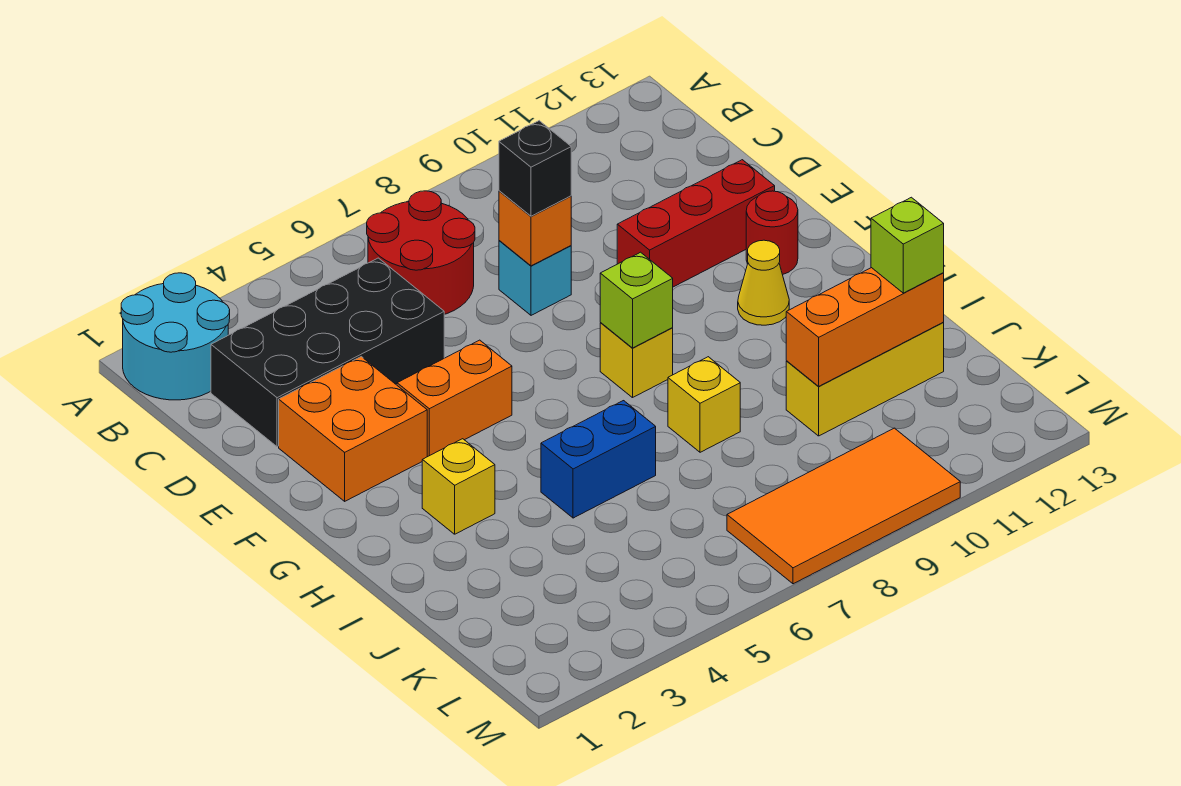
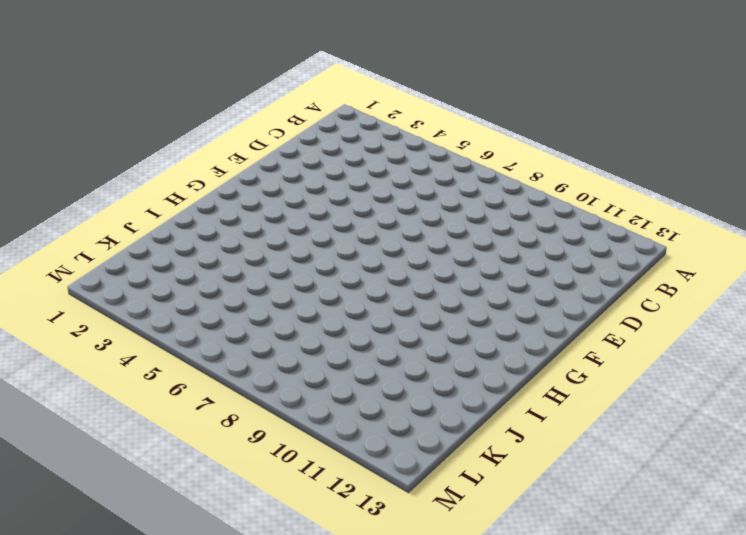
none -> cyan 2x2 round brick [121,273,230,400]
none -> red 2x2 round brick [367,191,475,314]
none -> black 2x4 brick [211,258,444,447]

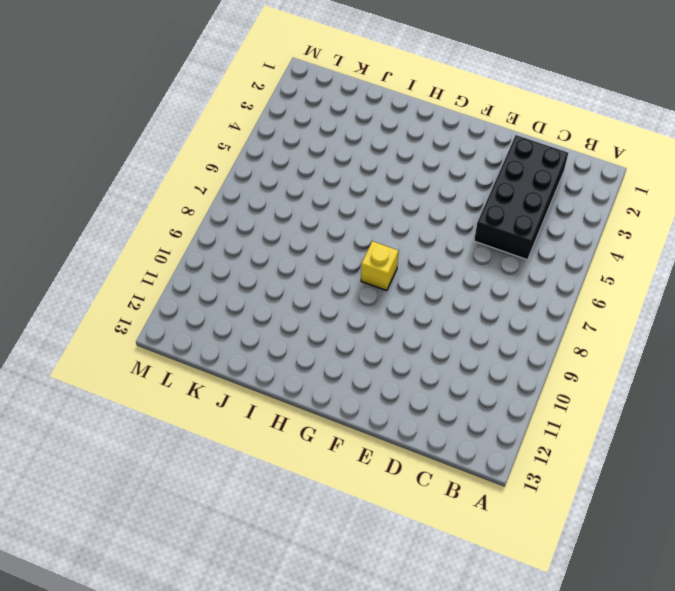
none -> cyan 2x2 round brick [121,273,230,400]
none -> red 2x2 round brick [367,191,475,314]
none -> cyan 1x1 brick [499,241,571,315]

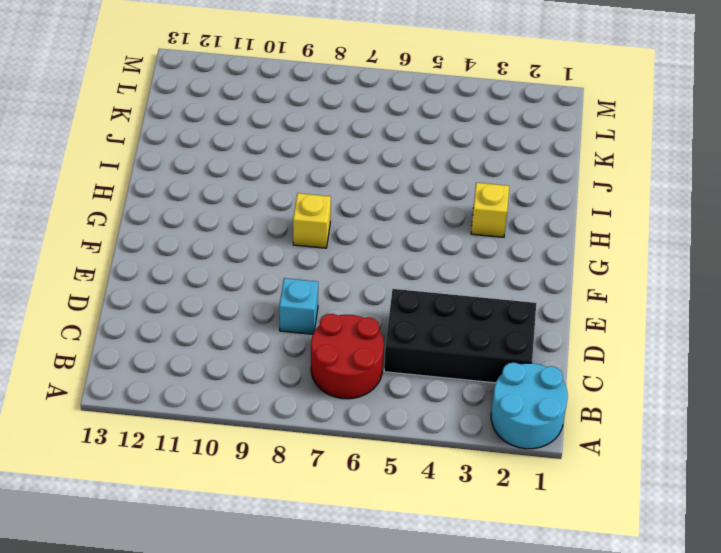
none -> orange 2x2 brick [279,357,427,501]
none -> red 1x3 brick [617,160,775,287]
none -> orange 1x2 brick [397,340,512,457]

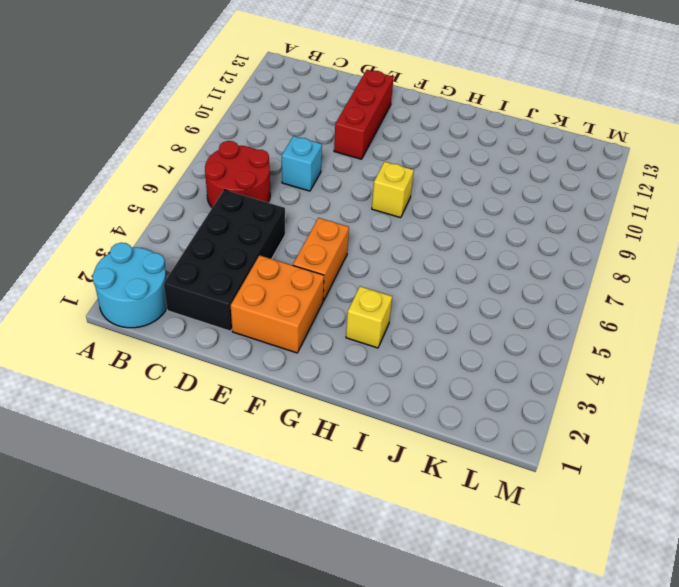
none -> red 1x1 round brick [746,191,798,275]
none -> yellow 1x1 cone [738,240,789,325]
none -> blue 1x2 brick [541,401,656,518]

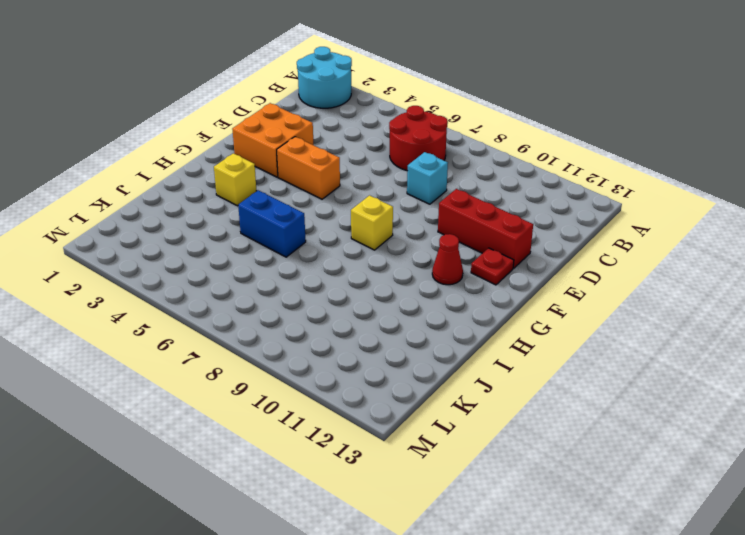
red 1x1 plate [471,248,514,285] -> red 1x1 round brick [746,191,798,275]
red 1x1 cone [432,234,463,285] -> yellow 1x1 cone [738,240,789,325]
none -> black 2x4 brick [211,258,444,447]
none -> yellow 1x1 brick [668,357,740,452]
none -> yellow 1x3 brick [786,323,944,436]

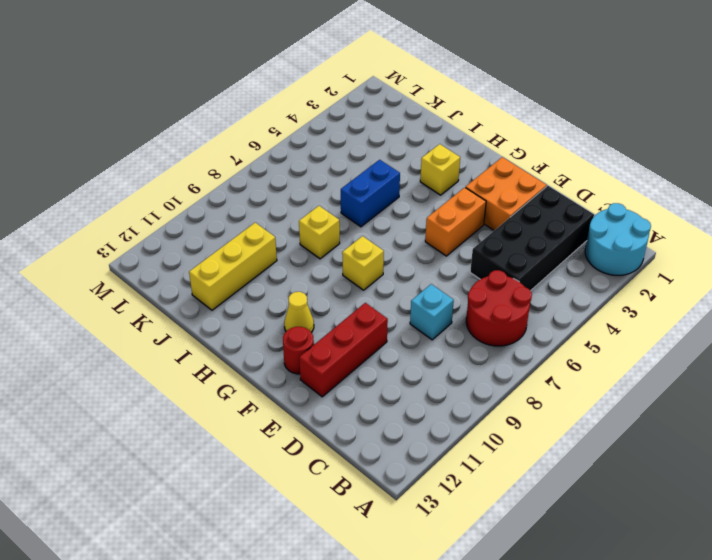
none -> orange 2x4 tile [727,428,960,584]
none -> orange 1x1 brick [499,191,571,266]
none -> lime 1x1 brick [600,252,673,348]

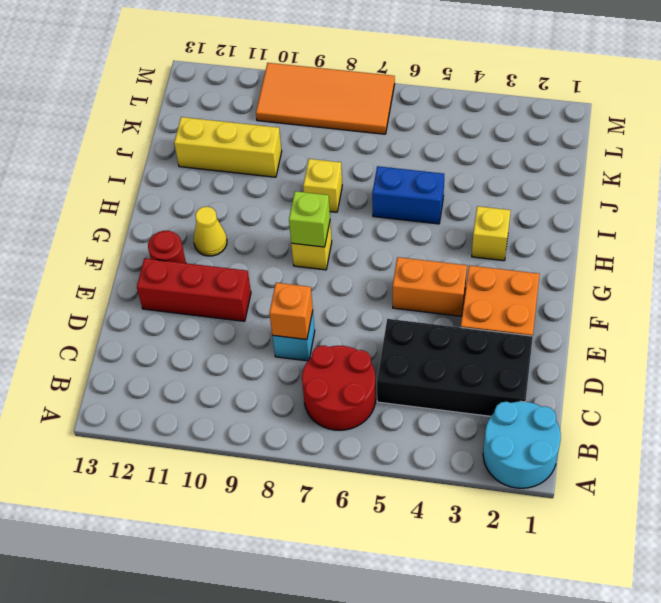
none -> orange 1x3 brick [786,268,944,387]
none -> black 1x1 brick [499,121,571,216]
none -> lime 1x1 brick [871,197,944,293]

